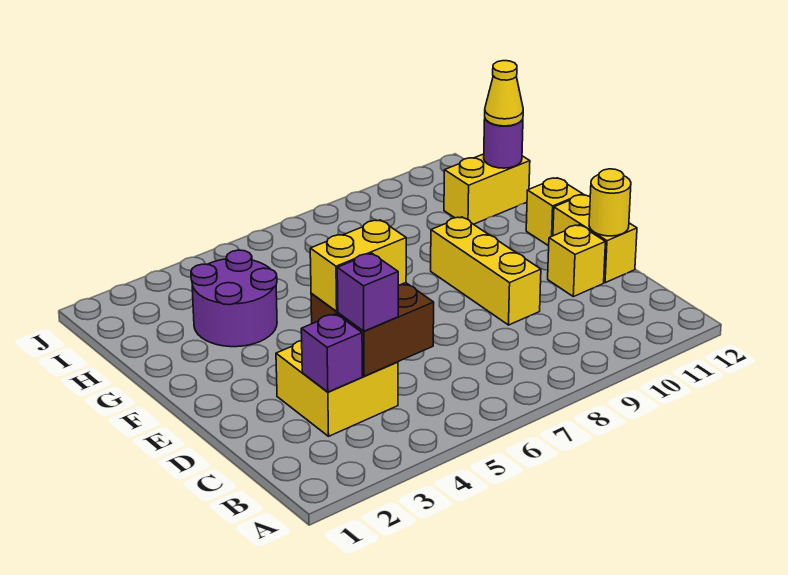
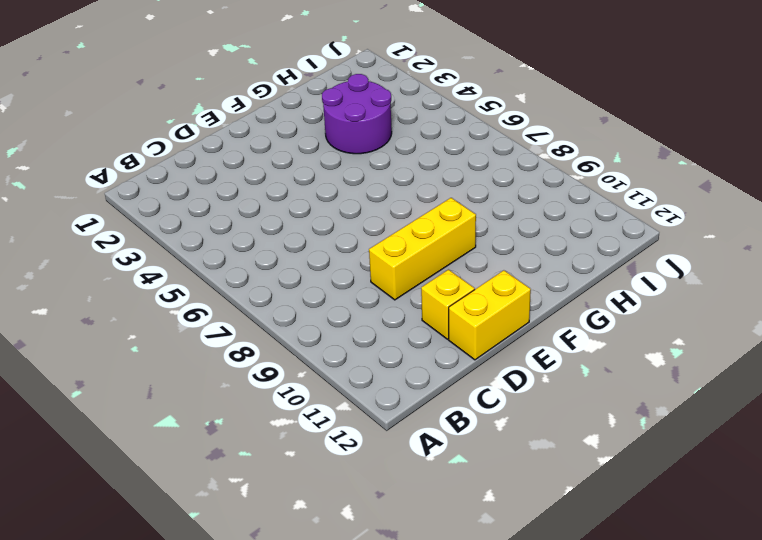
none -> yellow 2x2 brick [276,341,398,436]
none -> yellow 1x1 brick [526,178,582,246]
none -> yellow 1x2 brick [444,154,530,224]

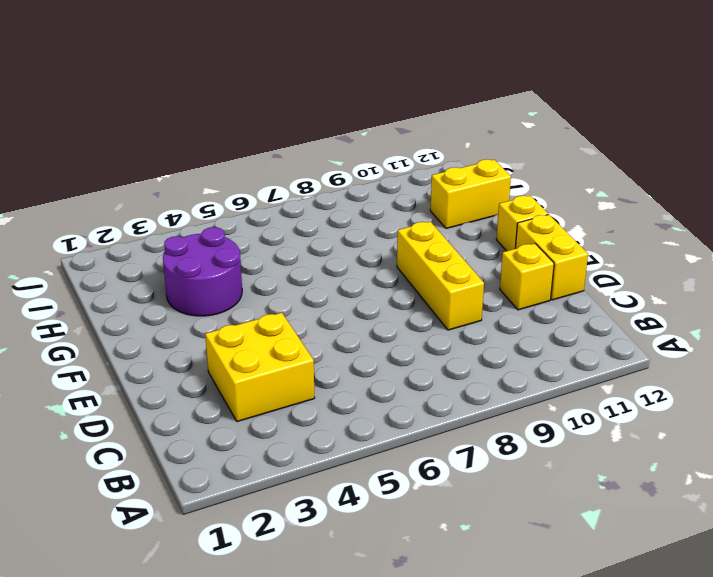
none -> purple 1x1 brick [301,314,362,392]
none -> brown 2x2 brick [311,283,434,376]
none -> yellow 1x1 round brick [589,169,631,236]

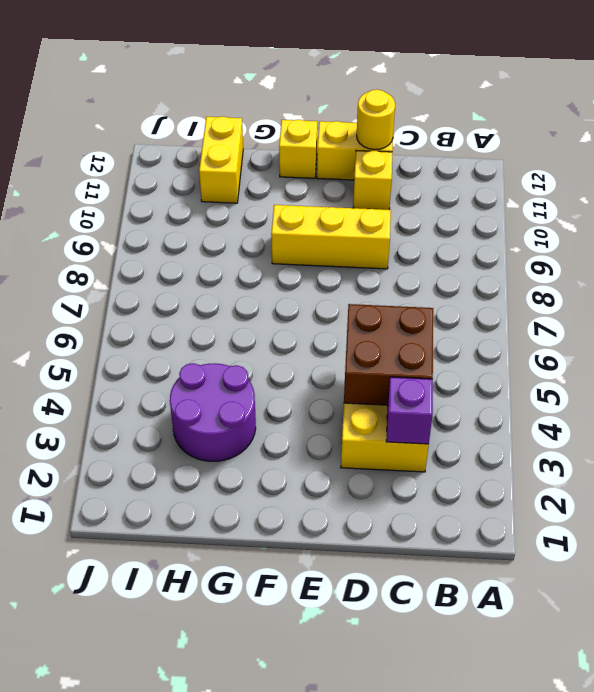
none -> purple 1x1 round brick [484,119,523,168]
none -> purple 1x1 brick [337,253,398,331]
none -> yellow 1x2 brick [310,220,406,311]

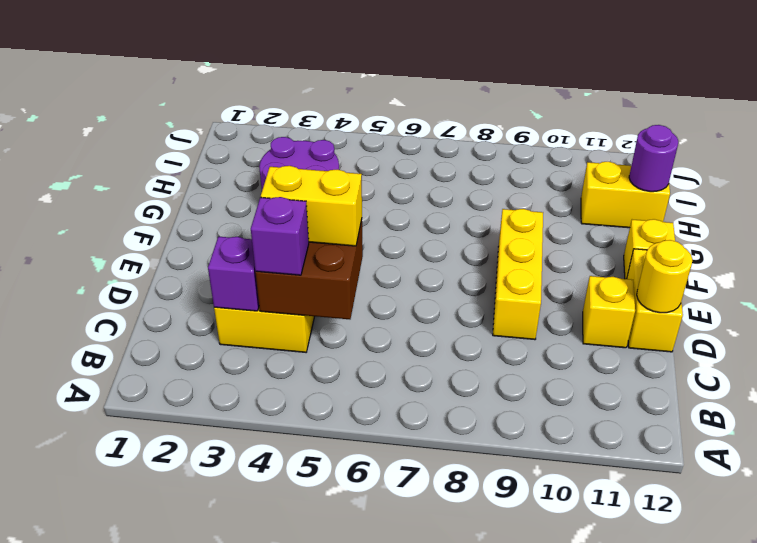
none -> yellow 1x1 cone [485,61,523,126]

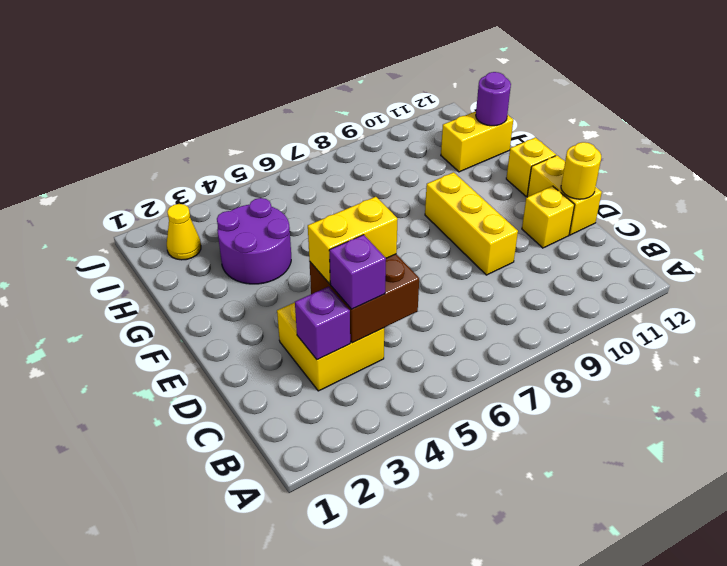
yellow 1x1 cone [167,204,201,260] -> yellow 1x1 cone moved to [485,61,523,126]

